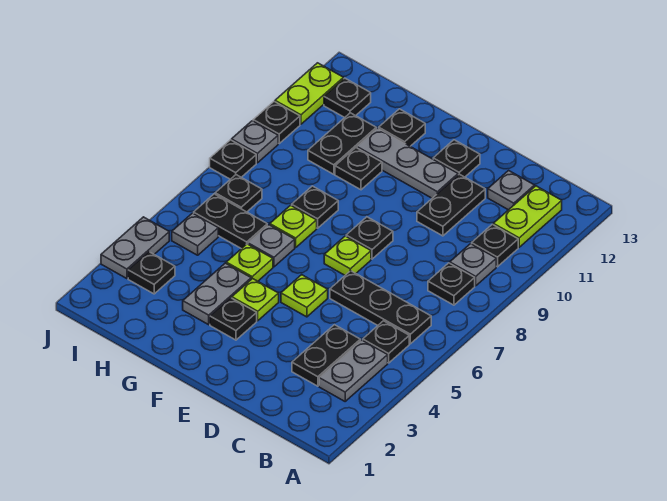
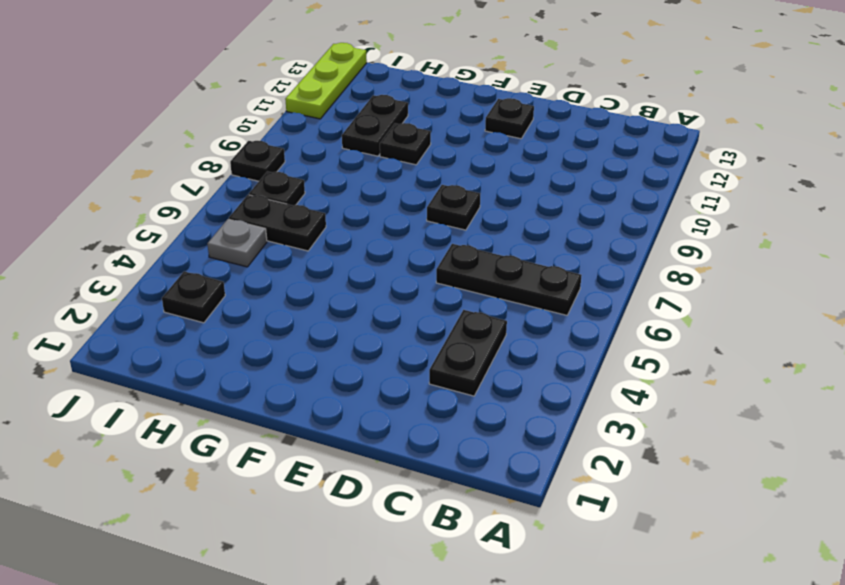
lime 1x3 plate [285,43,367,119] -> lime 1x2 plate [275,63,344,124]
none -> grey 1x2 plate [319,340,388,401]
none -> black 1x1 plate [363,321,409,363]
none -> black 1x1 plate [428,263,475,305]
none -> grey 1x1 plate [450,244,496,286]

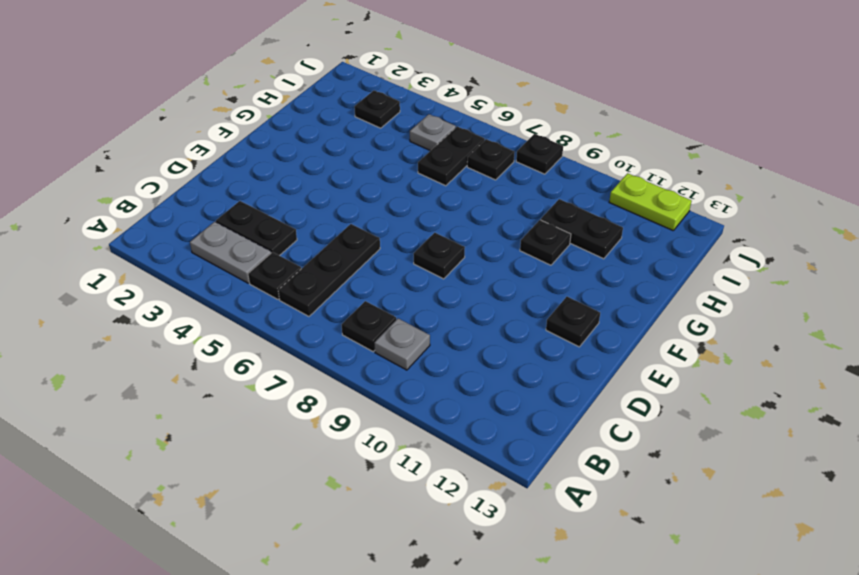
none -> black 1x1 plate [472,224,518,267]
none -> lime 1x2 plate [493,186,562,247]
none -> grey 1x1 plate [488,171,535,210]
none -> black 1x2 plate [417,174,485,236]

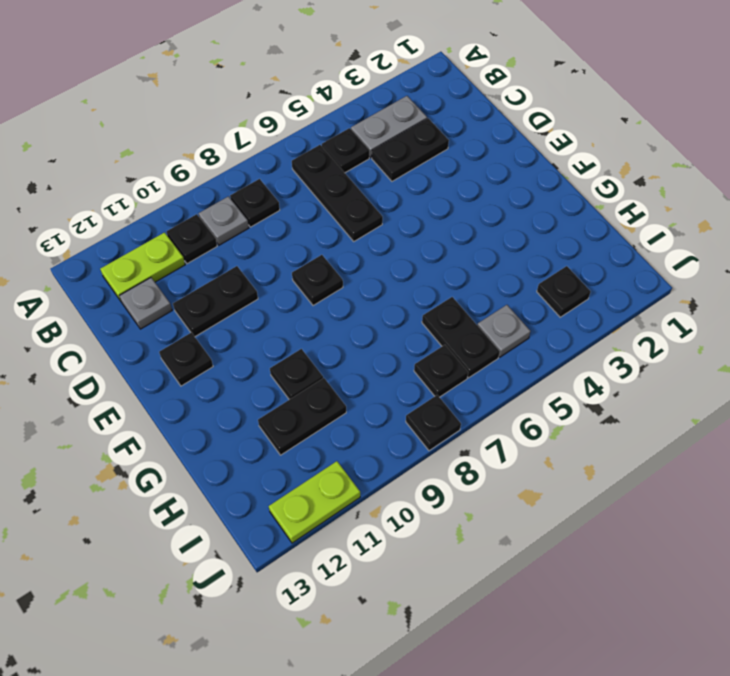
none -> lime 1x1 plate [281,275,328,317]
none -> lime 1x1 plate [324,236,371,275]
none -> grey 1x3 plate [357,128,458,198]
none -> black 1x1 plate [210,298,257,340]

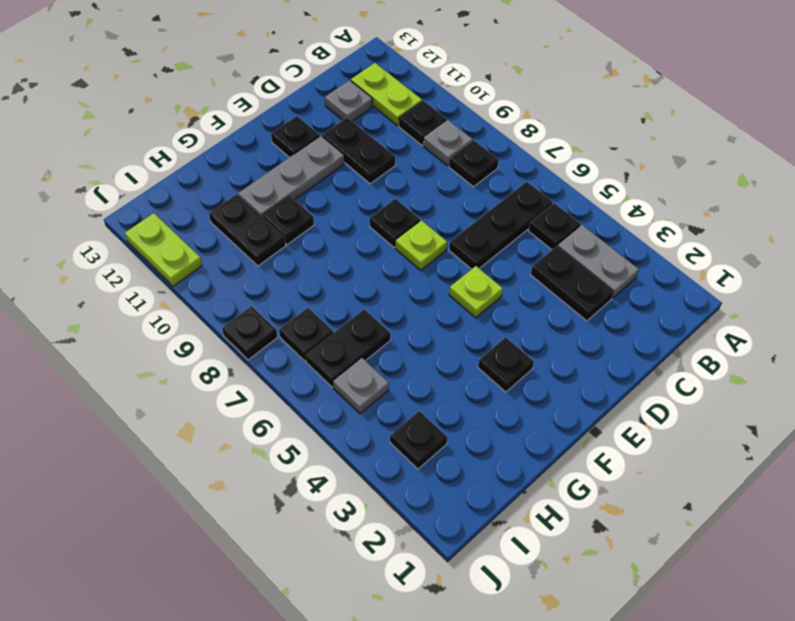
none -> lime 1x1 plate [232,278,279,321]
none -> grey 1x2 plate [183,263,251,325]
none -> lime 1x1 plate [226,244,273,281]
none -> grey 1x1 plate [248,225,295,267]

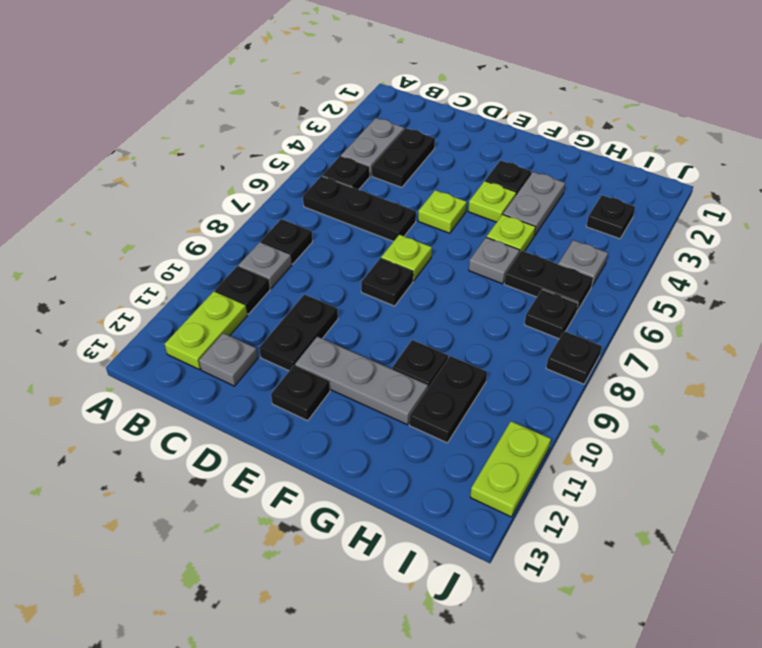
none -> lime 1x1 plate [270,205,317,247]
none -> black 1x1 plate [292,186,338,228]
none -> black 1x1 plate [379,109,425,146]
none -> black 1x1 plate [324,78,371,118]

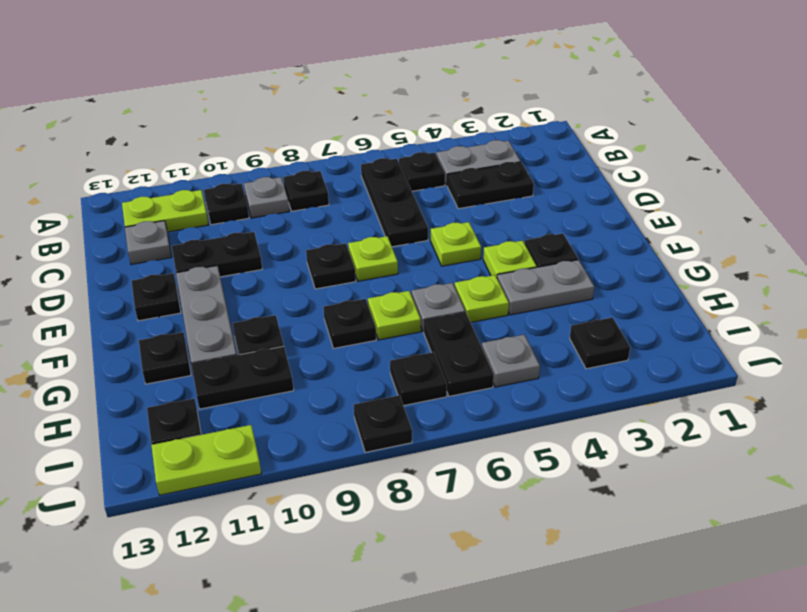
none -> grey 1x2 plate [101,217,169,279]
none -> grey 1x1 plate [232,121,278,163]
none -> black 1x1 plate [253,102,300,143]

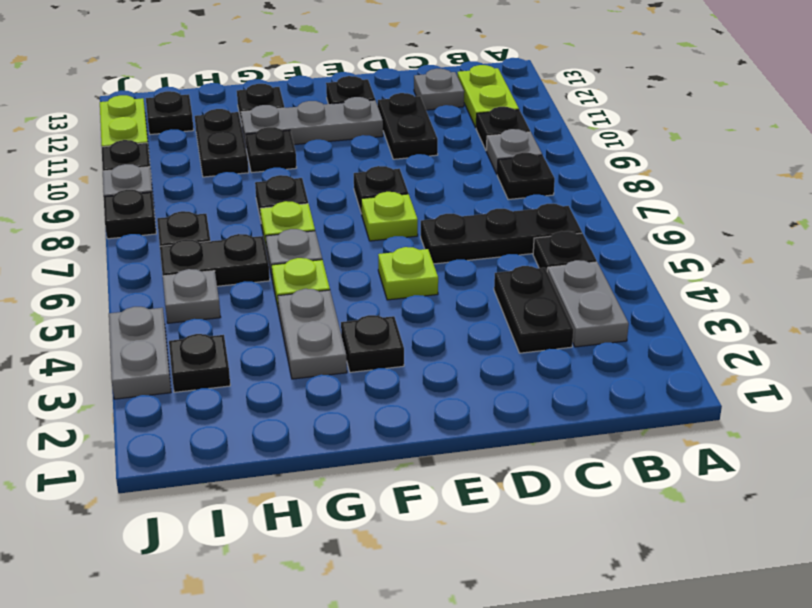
none -> lime 1x1 plate [232,278,279,321]

